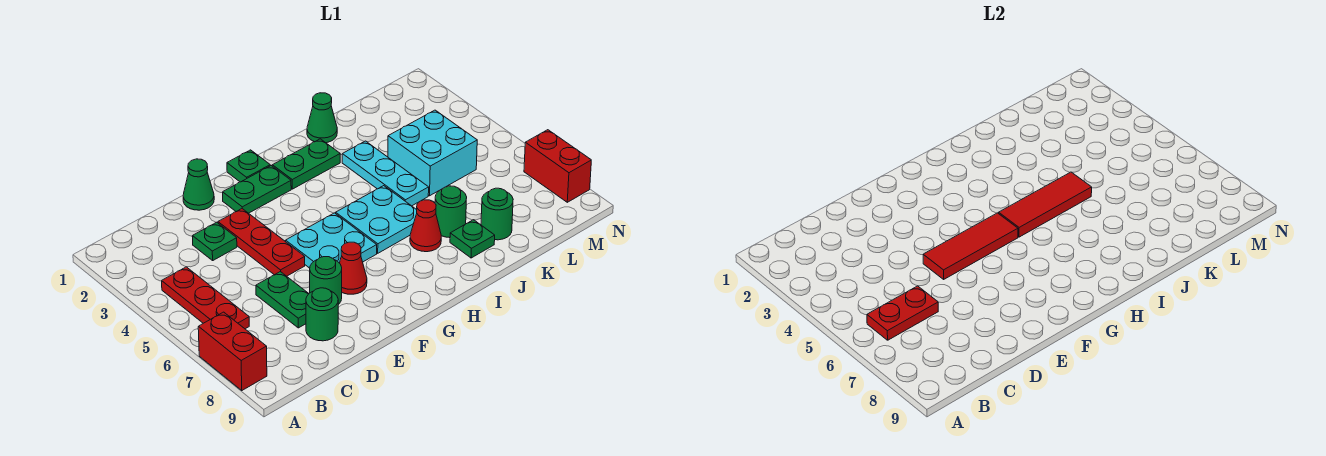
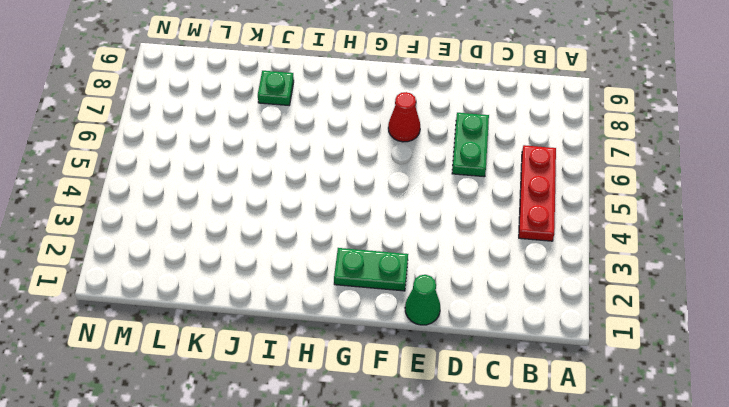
none -> red 1x2 brick [198,312,267,390]
none -> green 1x1 plate [192,222,237,260]
none -> green 1x1 round brick [306,288,338,341]

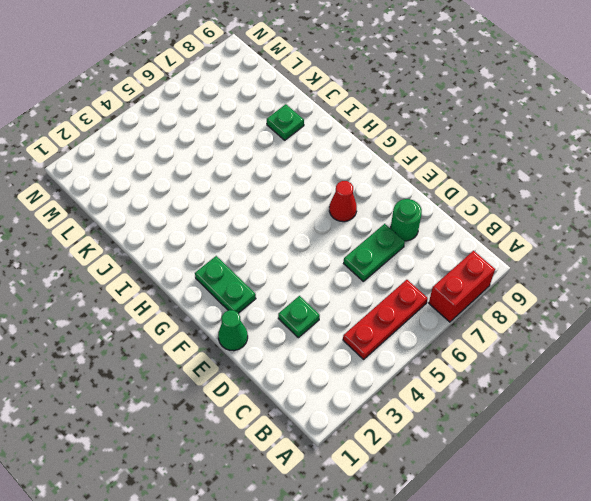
none -> red 1x3 plate [218,209,305,276]
none -> green 1x1 round brick [310,257,342,305]
none -> cyan 2x2 plate [286,213,377,268]

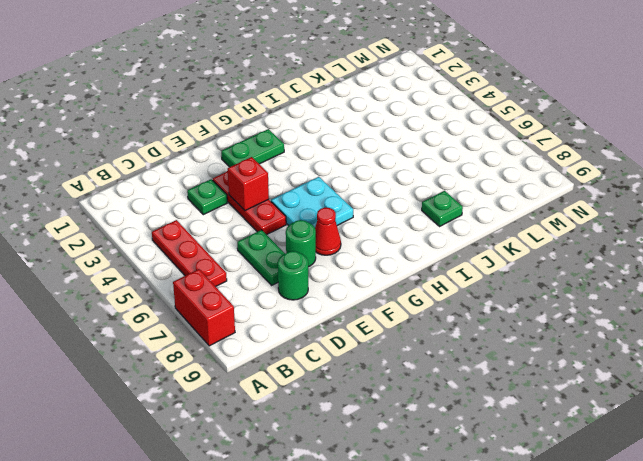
red 1x1 brick [228,157,269,211] -> none
none -> green 1x1 cone [183,159,214,210]
none -> green 1x1 plate [227,150,270,182]
none -> green 1x2 plate [272,139,340,189]

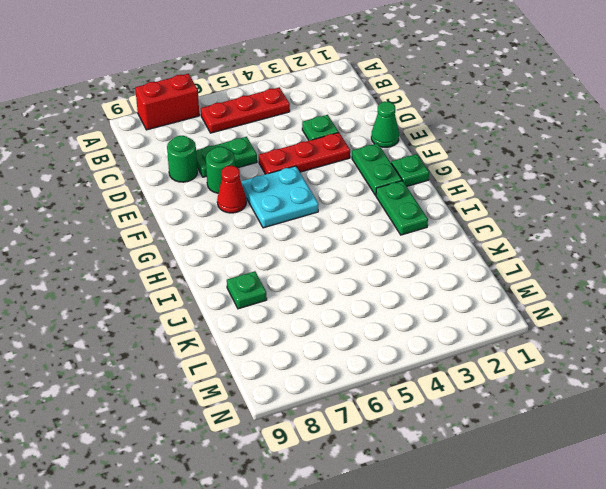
none -> cyan 2x2 plate [336,186,417,253]
none -> red 1x1 cone [410,200,441,252]
none -> green 1x1 cone [307,93,337,143]

